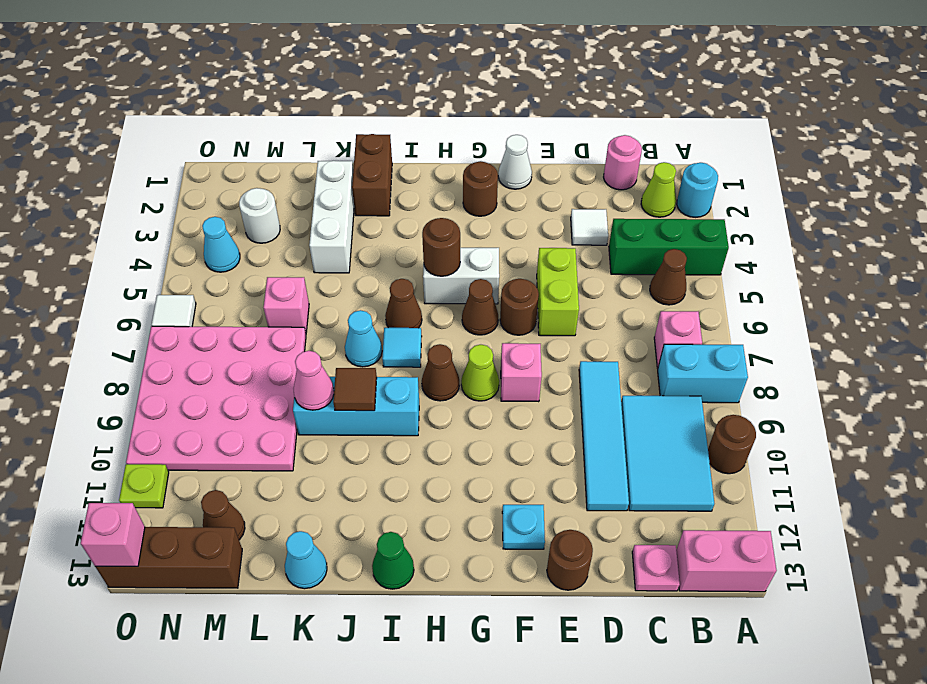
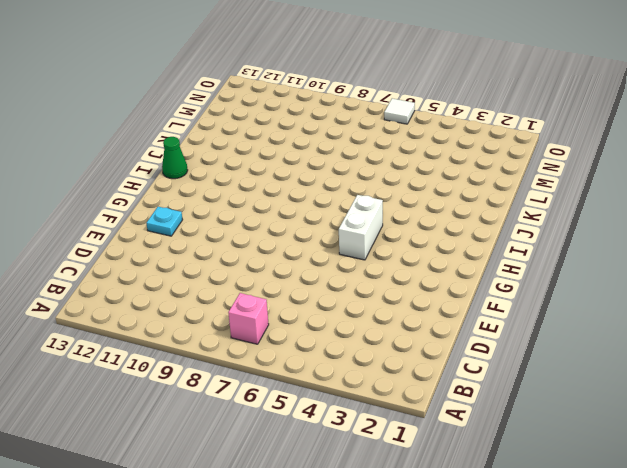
none -> cyan 1x1 round brick [677,163,718,217]
none -> green 1x3 brick [609,219,729,275]
none -> cyan 1x2 brick [658,344,748,403]
none -> brown 1x1 round brick [708,415,756,474]

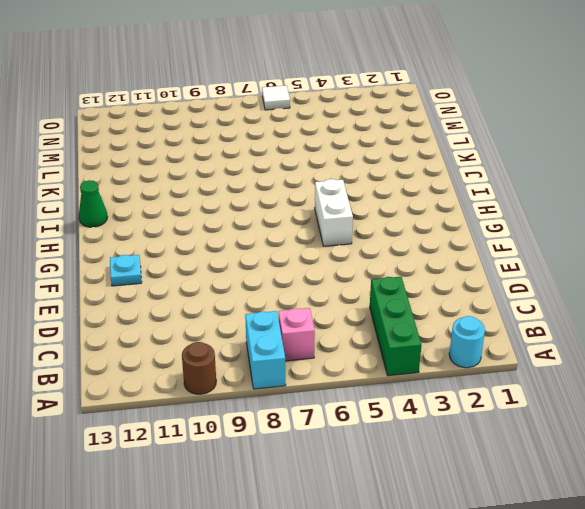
none -> pink 1x2 brick [676,530,777,592]
none -> lime 1x1 cone [641,162,676,217]
none -> brown 1x1 cone [650,249,687,305]
none -> cyan 2x3 tile [621,396,714,511]

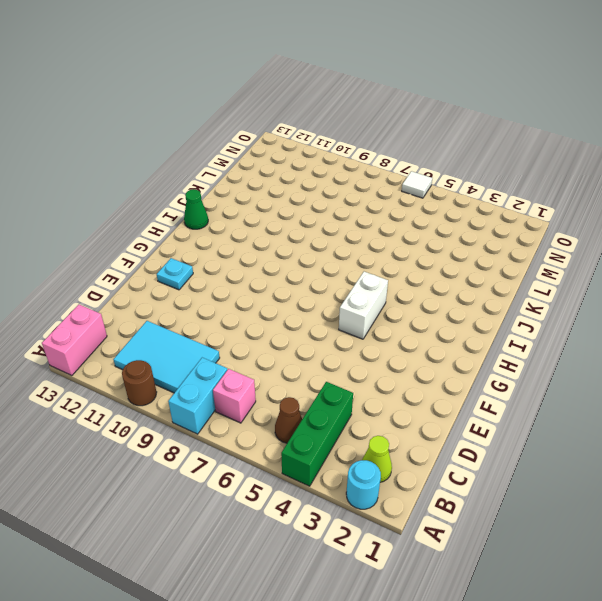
none -> pink 1x1 round brick [604,135,642,190]
none -> pink 1x1 plate [632,545,680,591]
none -> white 1x1 tile [571,209,608,245]
none -> cyan 1x4 tile [579,361,629,511]

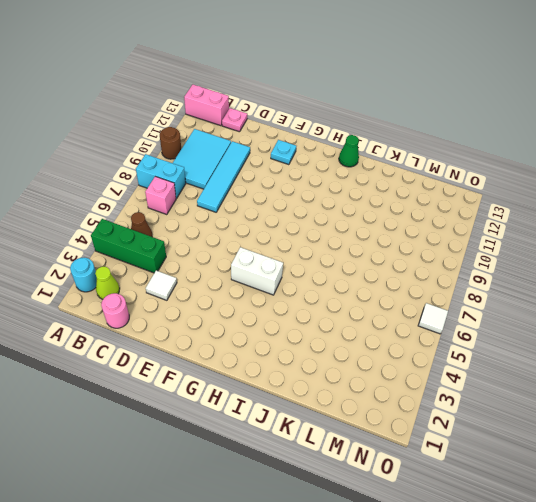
none -> lime 1x2 brick [537,248,579,336]
none -> brown 1x1 round brick [547,530,593,590]
none -> white 1x1 cone [498,135,532,189]
none -> brown 1x1 round brick [500,279,539,335]

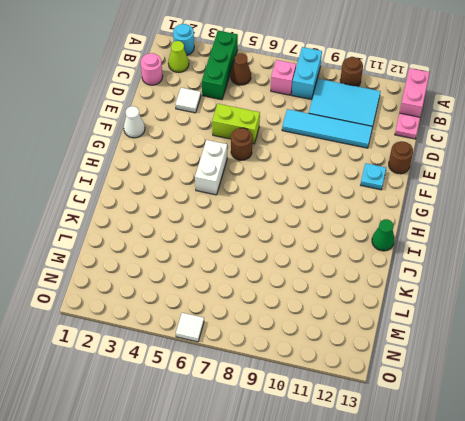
none -> pink 1x1 brick [501,343,542,402]
none -> brown 1x1 round brick [463,161,498,216]
none -> brown 1x1 cone [462,279,498,335]
none -> lime 1x1 cone [461,345,499,401]

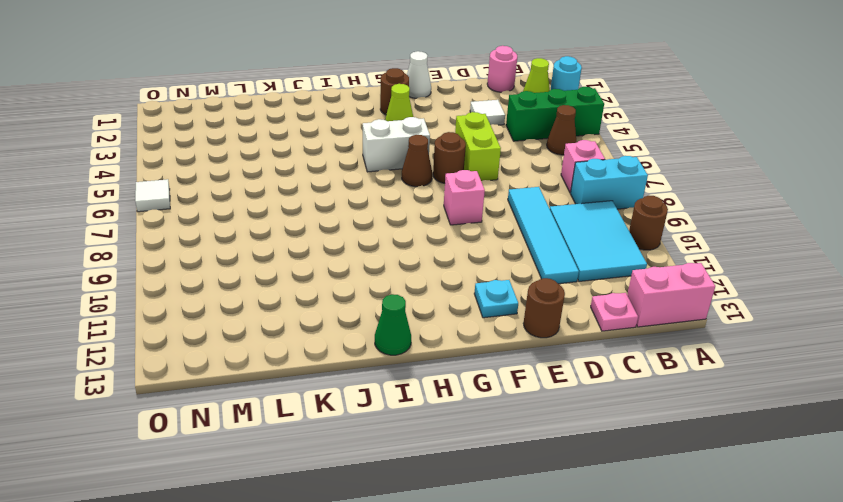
lime 1x1 cone [385,84,413,121] -> lime 1x1 cone moved to [461,345,499,401]
none -> brown 1x1 cone [422,344,459,401]
none -> brown 1x1 cone [385,279,422,328]
none -> cyan 1x1 tile [382,328,422,367]
none -> cyan 1x3 brick [293,377,419,436]

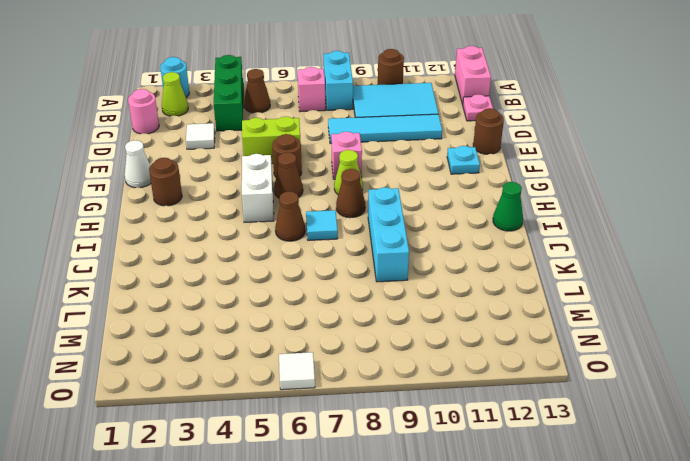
none -> brown 1x2 brick [352,134,392,216]
none -> cyan 1x1 cone [345,310,382,367]
none -> white 1x3 brick [309,161,354,273]
none -> cyan 1x1 cone [285,531,327,589]

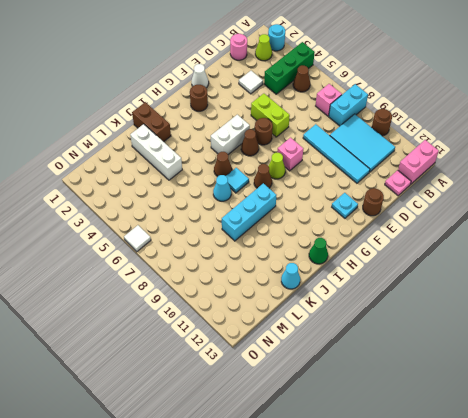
none -> pink 1x1 brick [264,277,309,332]
none -> pink 4x4 plate [126,326,306,471]
none -> white 1x1 round brick [239,188,280,243]
none -> brown 1x1 cone [201,490,245,540]

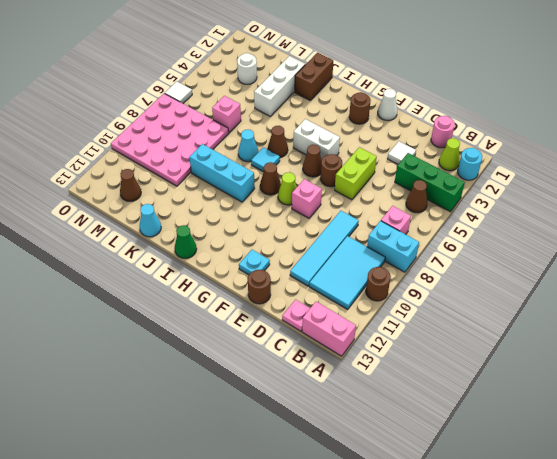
none -> brown 1x3 brick [95,527,242,588]
none -> cyan 1x1 cone [202,217,240,272]
none -> lime 1x1 plate [119,464,169,508]
none -> brown 1x1 round brick [422,218,460,276]

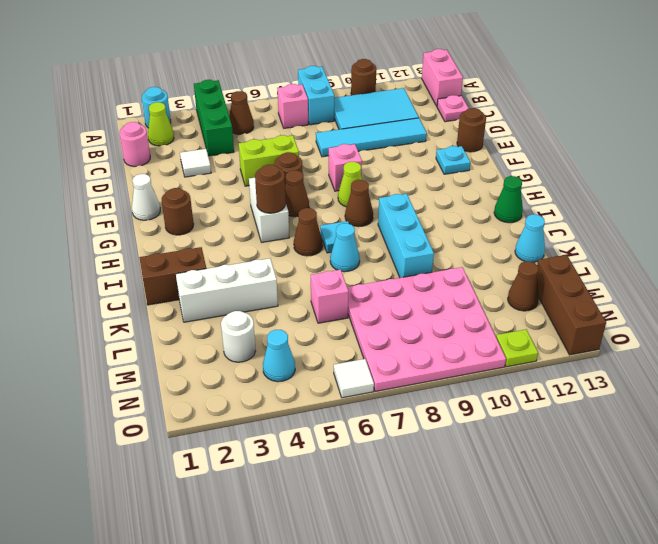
none -> brown 1x1 tile [333,368,377,411]
none -> pink 1x1 cone [294,351,334,410]
none -> pink 1x1 brick [81,503,145,566]

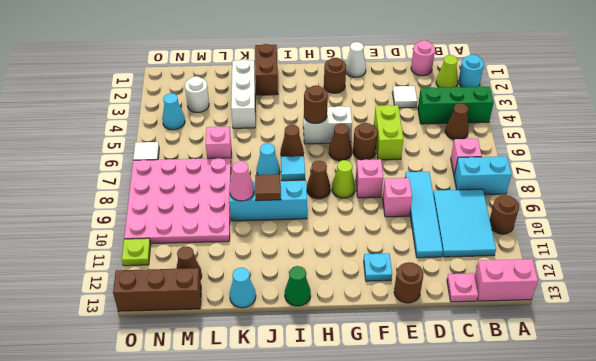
pink 1x1 brick [383,178,412,217] -> pink 1x1 brick moved to [81,503,145,566]

